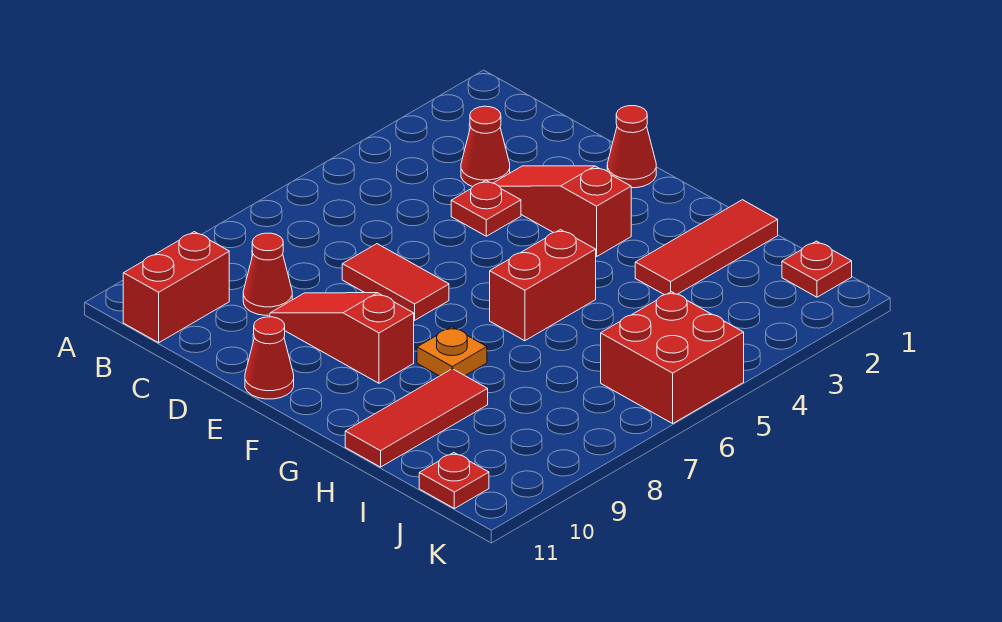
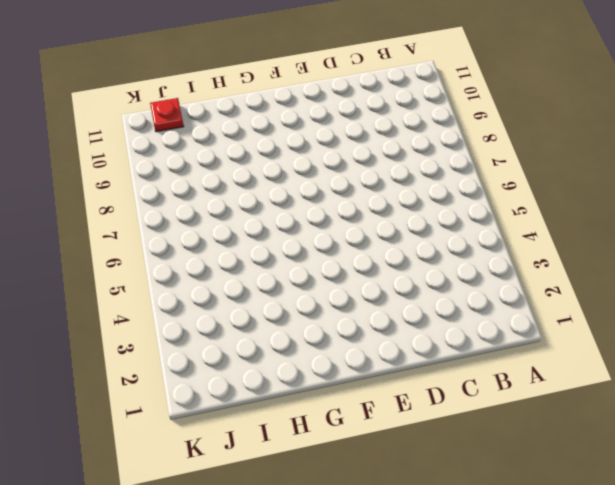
none -> red 1x2 brick [123,232,229,343]
none -> red 1x1 cone [461,106,510,187]
none -> red 1x1 cone [243,233,292,315]

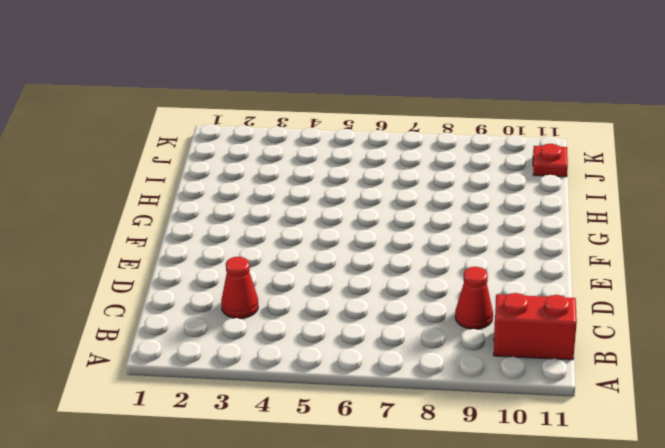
none -> red 1x3 slope [494,166,631,257]
none -> red 1x1 plate [451,180,521,236]
none -> red 1x2 tile [342,244,449,320]

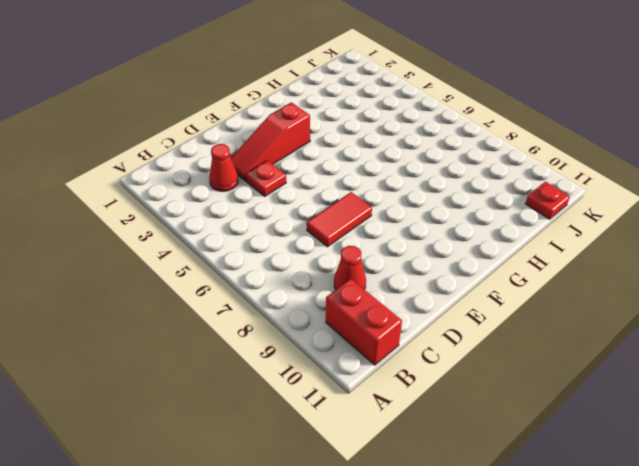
none -> red 1x3 slope [270,293,414,383]
none -> red 1x1 cone [607,106,656,188]
none -> red 1x1 cone [245,317,294,399]

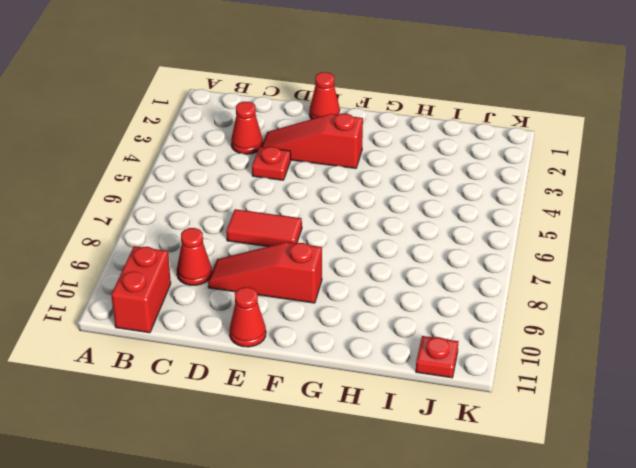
none -> red 1x2 brick [490,230,596,341]
none -> orange 1x1 plate [417,327,487,376]
none -> red 1x3 tile [635,200,778,295]

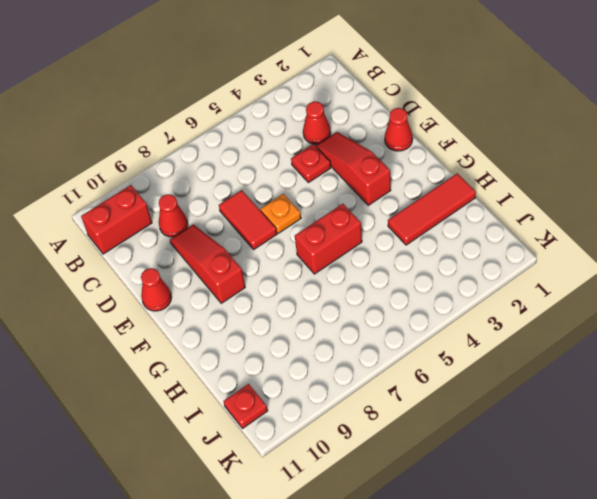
orange 1x1 plate [261,194,301,234] -> orange 1x1 plate moved to [417,327,487,376]
none -> red 1x3 tile [345,369,488,467]
none -> red 1x1 plate [782,241,852,297]
none -> red 2x2 brick [601,292,744,423]

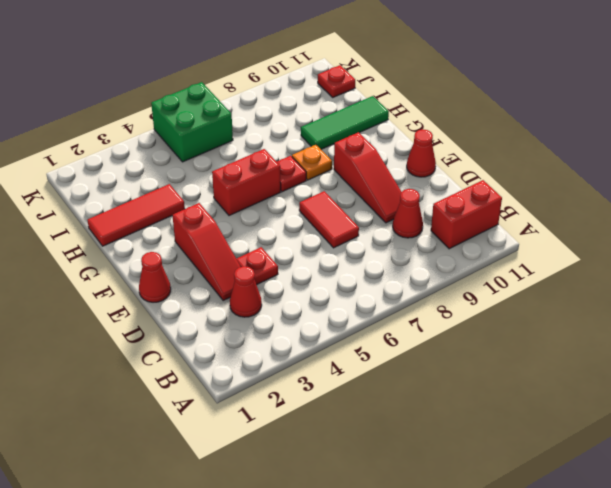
red 1x1 plate [277,156,306,192] -> red 1x1 plate moved to [782,241,852,297]
green 1x3 tile [301,96,389,149] -> red 1x3 tile [345,369,488,467]
green 2x2 brick [151,82,233,162] -> red 2x2 brick [601,292,744,423]

